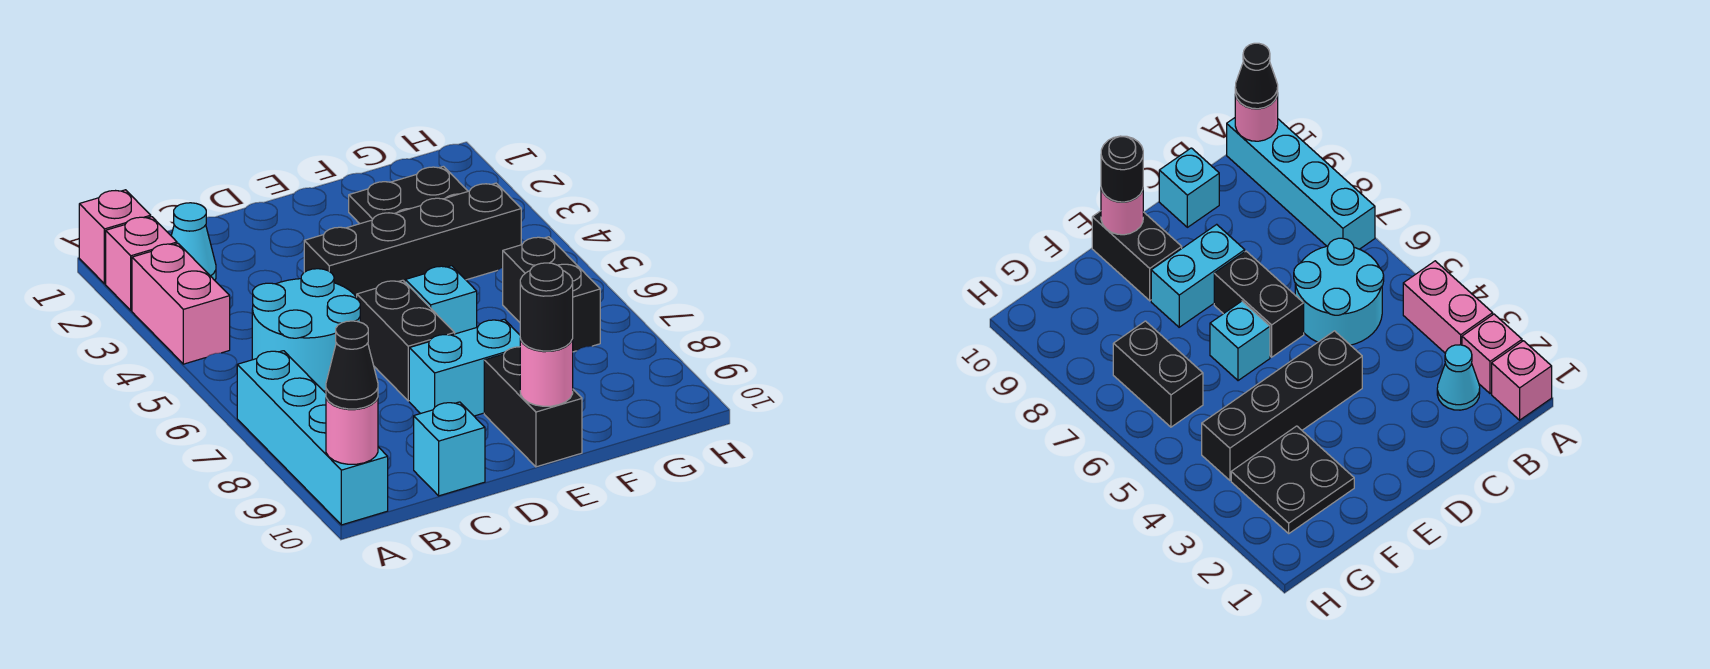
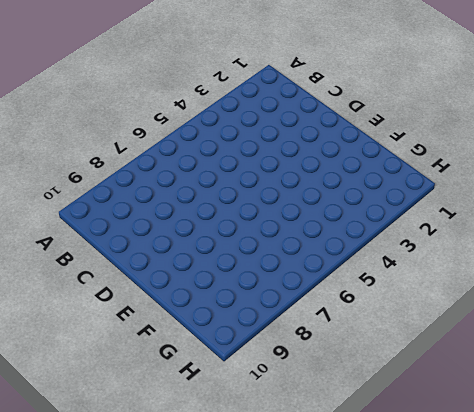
none -> pink 1x1 brick [79,190,151,284]
none -> pink 1x1 brick [106,217,177,310]
none -> pink 1x2 brick [132,244,230,364]

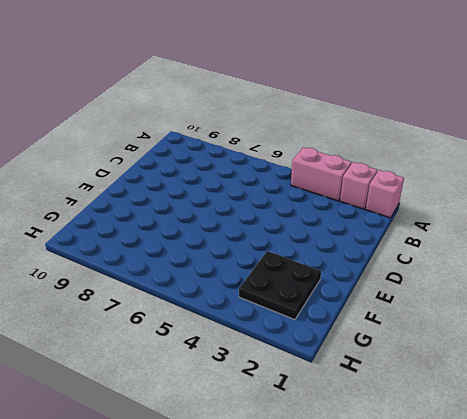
none -> cyan 1x4 brick [237,351,388,525]
none -> cyan 1x1 cone [171,203,216,280]
none -> cyan 2x2 round brick [252,269,360,391]

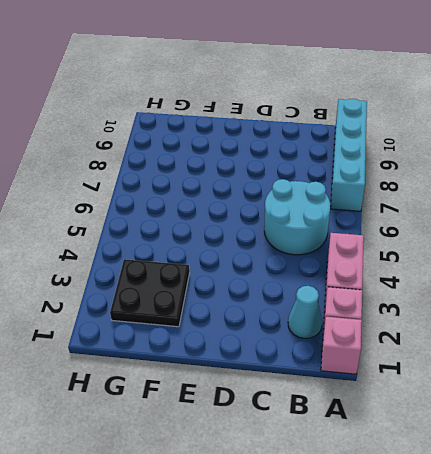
none -> cyan 1x1 brick [414,402,485,496]
none -> black 1x4 brick [304,183,521,297]
none -> black 1x2 brick [357,280,455,401]

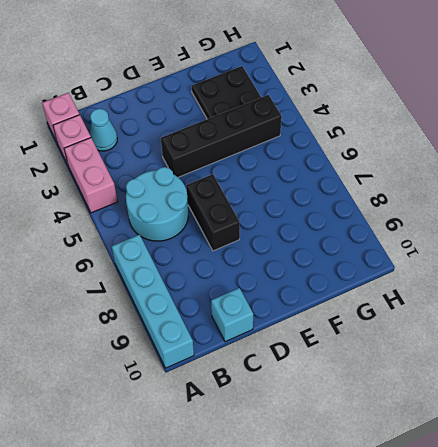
none -> cyan 1x2 brick [409,319,520,416]
none -> cyan 1x1 brick [405,266,477,334]
none -> black 1x2 brick [484,347,582,467]

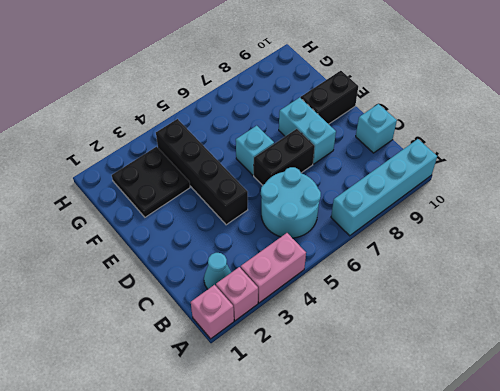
none -> black 1x2 brick [503,237,600,352]
none -> pink 1x1 round brick [326,398,378,464]
none -> pink 1x1 round brick [520,339,573,406]

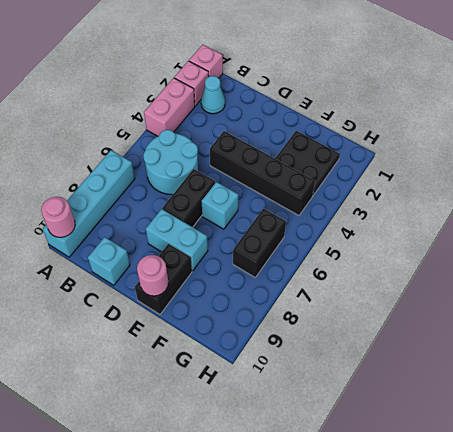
none -> black 1x1 cone [326,321,378,409]
none -> black 1x1 round brick [520,263,573,351]

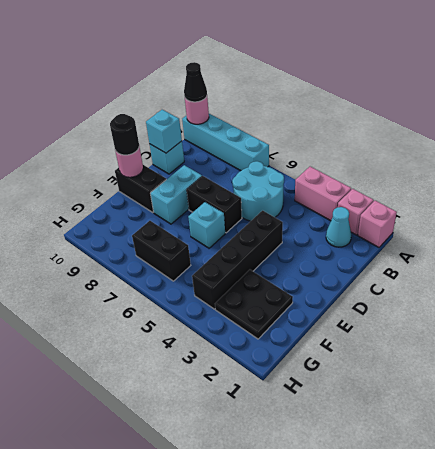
cyan 1x1 brick [146,110,182,153] -> none

